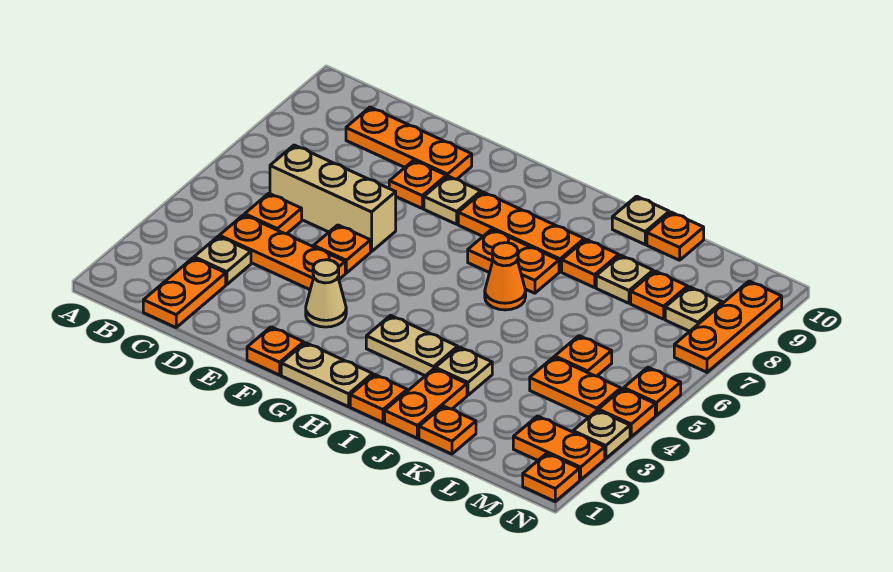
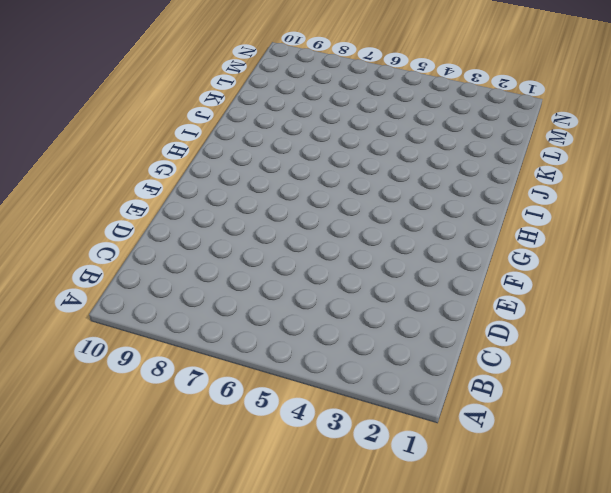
none -> orange 1x2 plate [143,258,226,327]
none -> tan 1x1 plate [194,236,251,285]
none -> orange 1x3 plate [219,215,345,290]
none -> orange 1x1 plate [245,193,302,234]

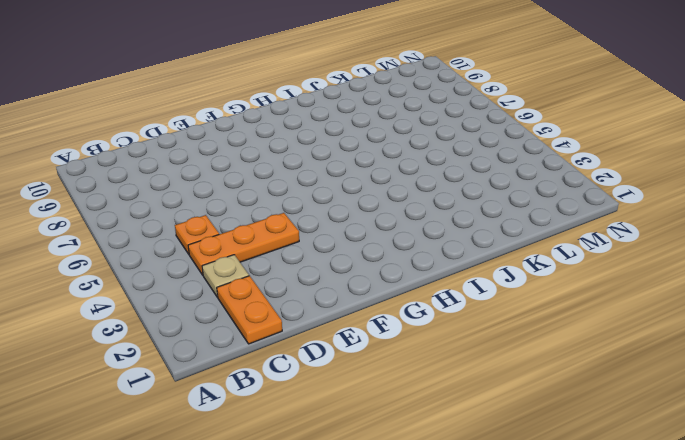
none -> tan 1x3 brick [270,145,396,252]
none -> orange 1x3 plate [346,107,472,179]
none -> orange 1x1 plate [314,225,370,273]
none -> orange 1x1 plate [389,160,446,208]

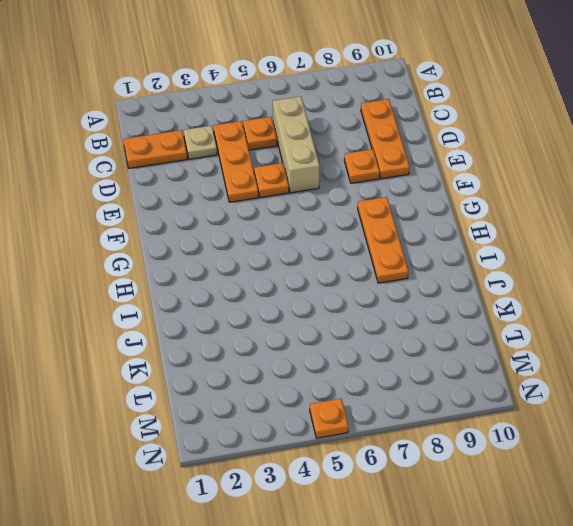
none -> orange 1x1 plate [247,327,304,375]
none -> tan 1x1 cone [306,260,346,327]
none -> tan 1x1 plate [424,176,481,224]
none -> tan 1x2 plate [281,343,373,407]

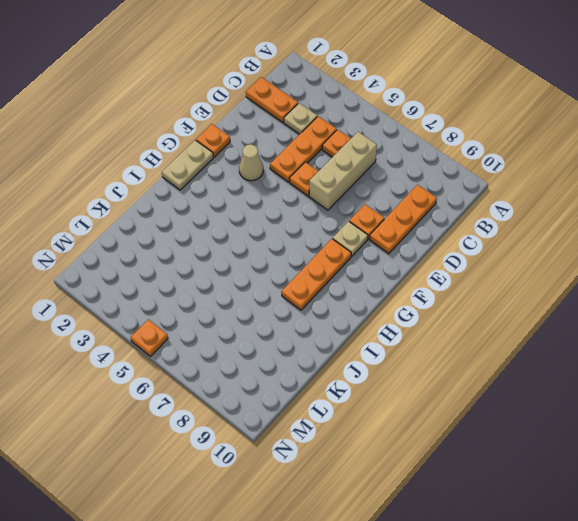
none -> tan 1x2 plate [366,315,458,376]
none -> orange 1x2 plate [468,229,559,293]
none -> orange 1x1 plate [350,374,407,422]
none -> orange 1x1 cone [485,243,526,310]

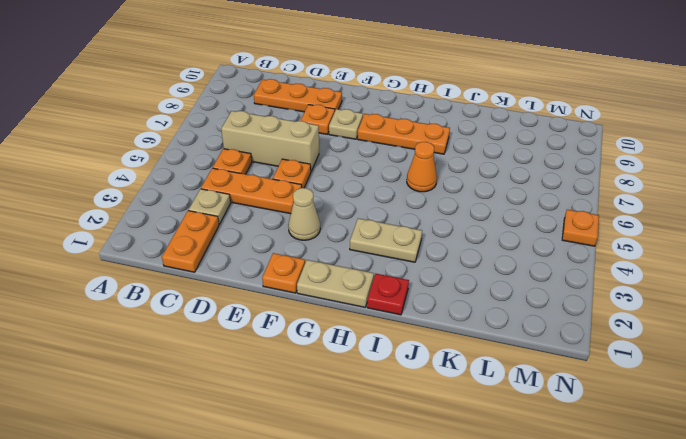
red 1x1 plate [367,274,409,315] -> orange 1x1 plate [350,374,407,422]
none -> orange 1x2 plate [468,229,559,293]
none -> orange 1x2 plate [385,369,467,438]
none -> tan 1x1 plate [435,347,492,395]
none -> orange 1x1 plate [562,240,619,288]

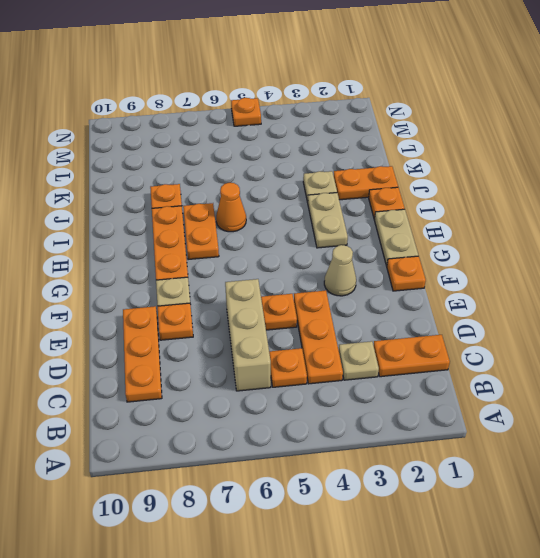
none -> tan 1x1 plate [612,196,669,244]
none -> orange 1x1 plate [419,406,476,454]
none -> tan 1x1 plate [596,255,653,303]
none -> orange 1x1 plate [647,212,704,260]

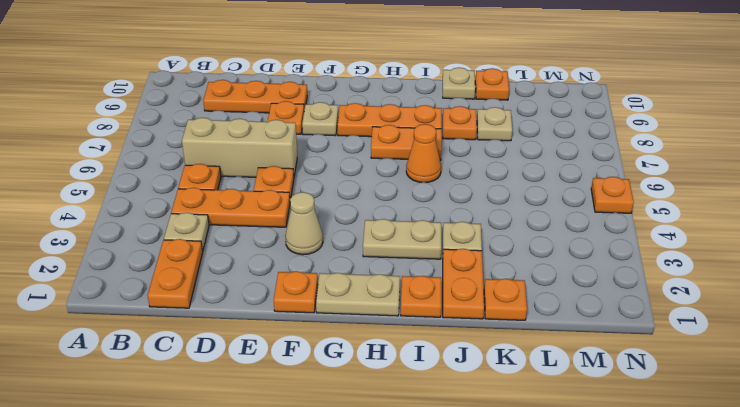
none -> orange 1x2 plate [530,357,621,418]
none -> orange 1x1 plate [555,336,612,376]
none -> orange 1x1 plate [631,271,688,319]
none -> orange 1x2 plate [513,416,605,480]

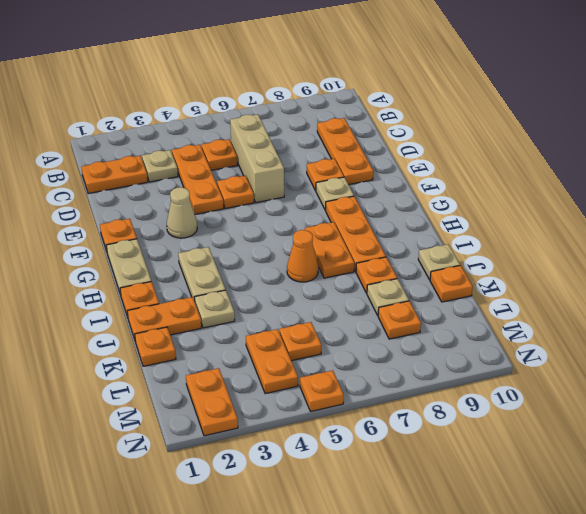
none -> tan 1x1 plate [665,287,722,331]
none -> orange 1x1 plate [523,453,579,501]
none -> tan 1x1 plate [573,410,630,458]
none -> orange 1x1 plate [598,389,655,437]

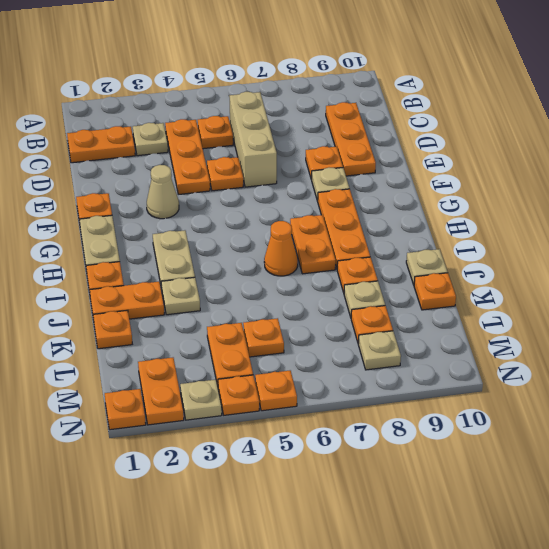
none -> orange 1x3 plate [674,281,782,372]

